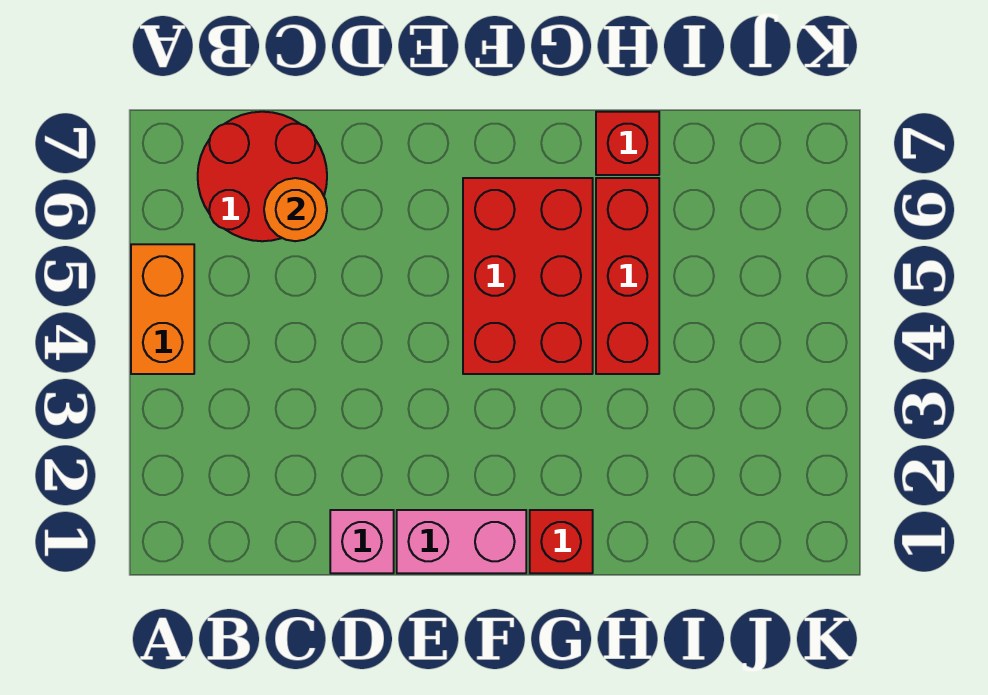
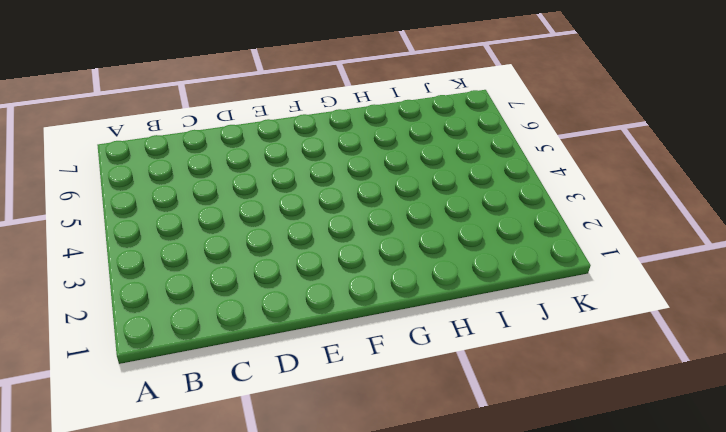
none -> orange 1x2 brick [131,244,194,374]
none -> red 2x2 round brick [198,112,327,241]

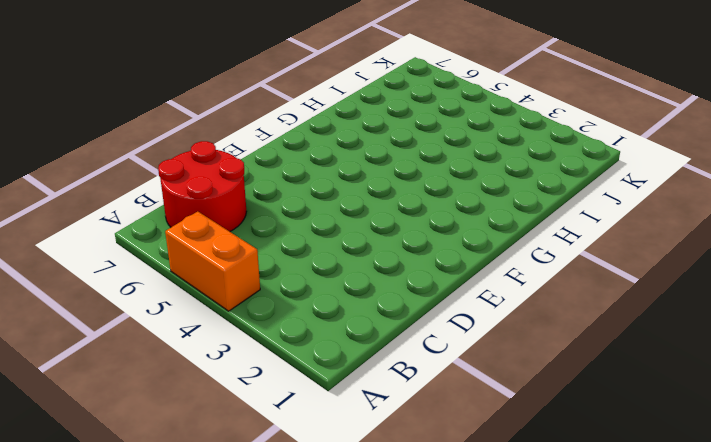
none -> pink 1x1 brick [330,510,394,573]
none -> pink 1x2 brick [397,510,526,573]

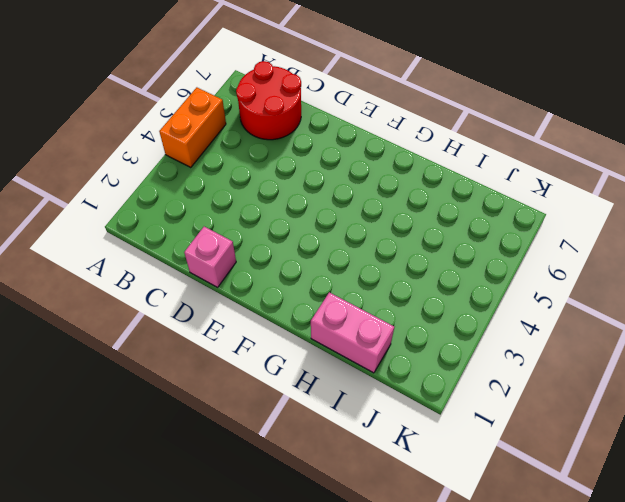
pink 1x2 brick [311,292,394,373] -> pink 1x2 brick moved to [397,510,526,573]
none -> red 2x3 brick [463,178,593,374]
none -> red 1x1 brick [530,510,593,573]

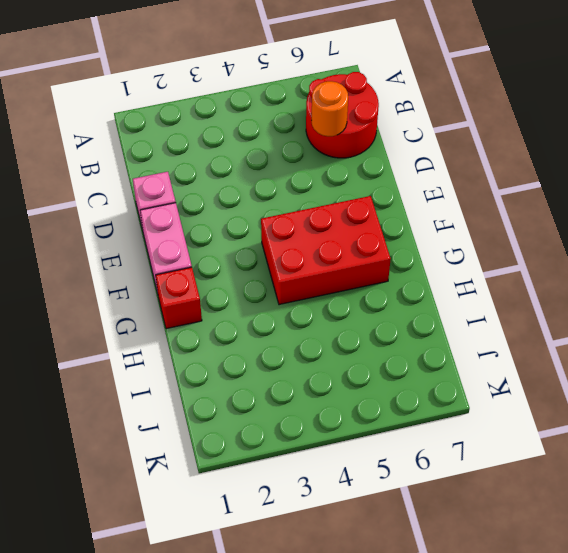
none -> orange 1x2 brick [131,244,194,374]
none -> red 1x3 brick [596,178,659,374]

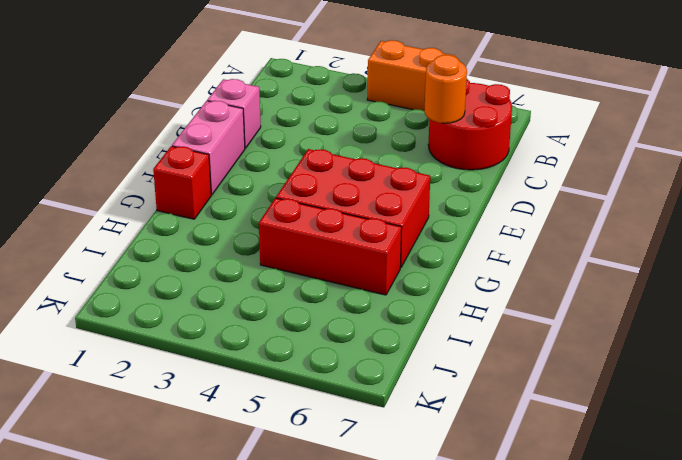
none -> red 1x1 brick [596,112,659,175]

